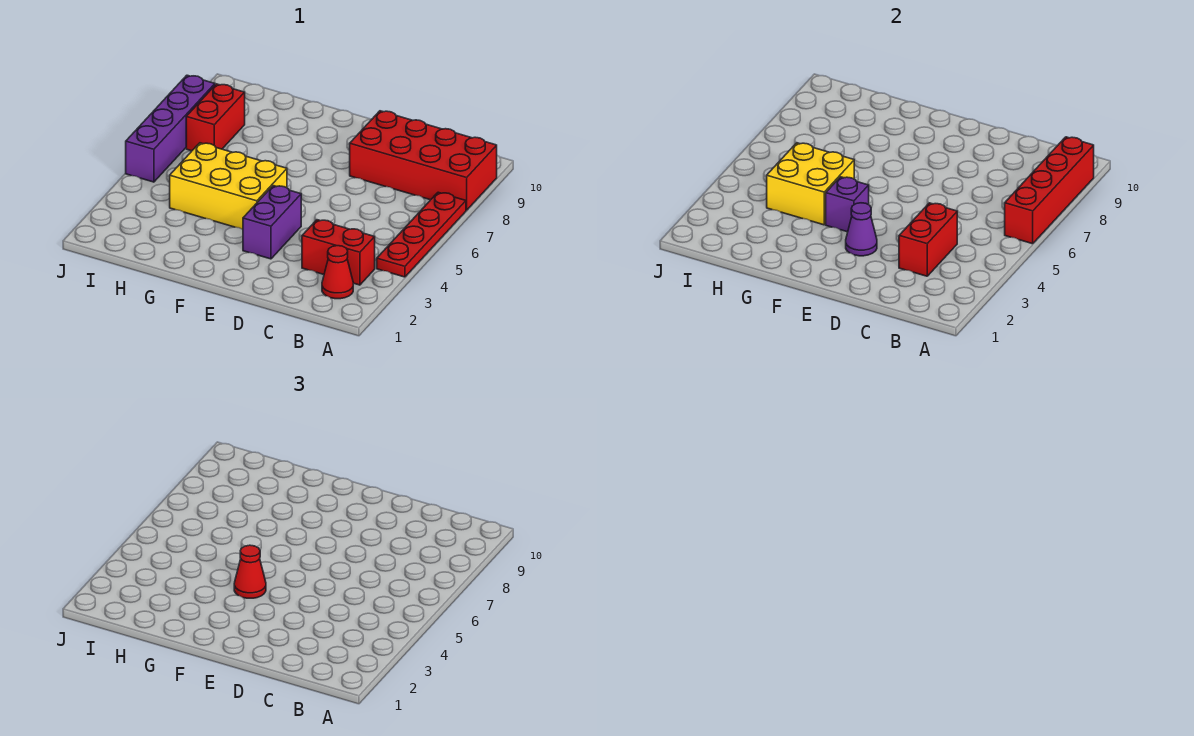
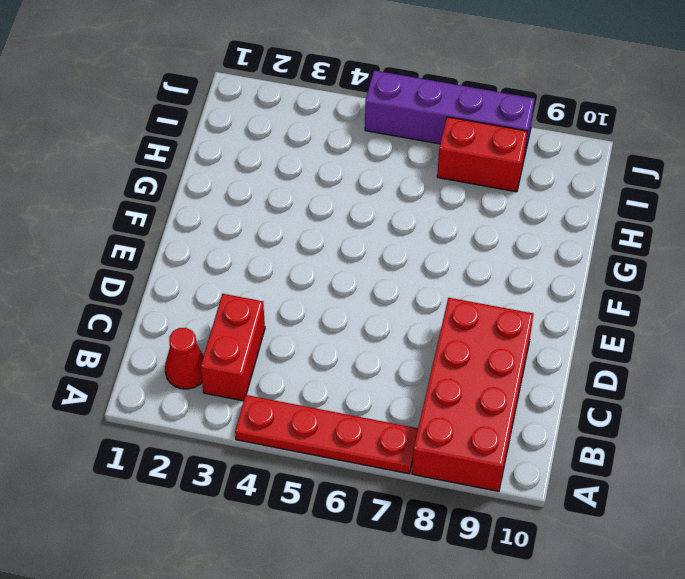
none -> purple 1x2 brick [243,186,301,259]
none -> yellow 2x3 brick [170,143,287,229]
none -> red 1x4 brick [1005,137,1094,244]

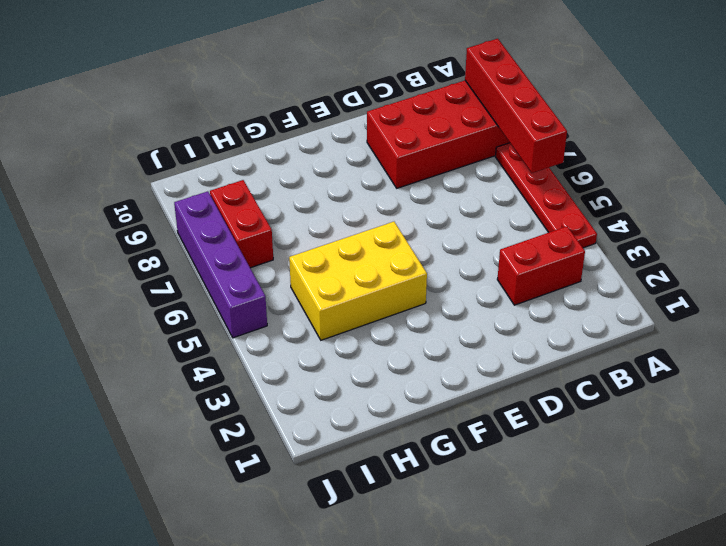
none -> red 1x1 cone [322,246,353,299]
none -> purple 1x2 brick [243,186,301,259]
none -> red 1x2 brick [899,203,957,276]

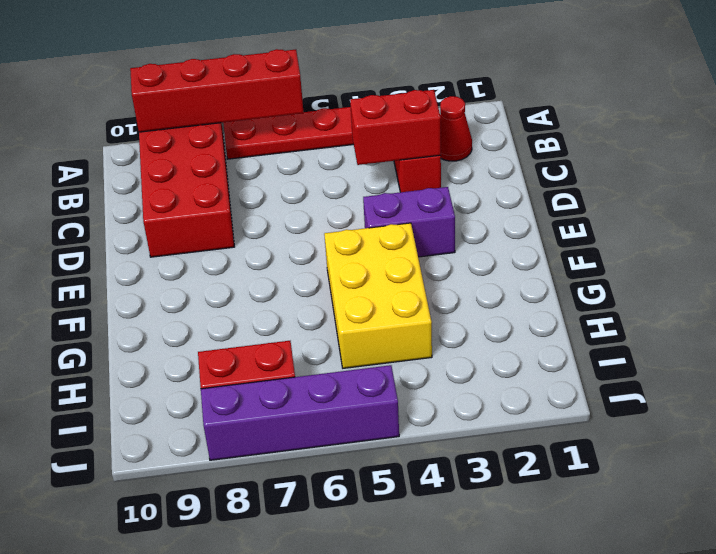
none -> purple 1x1 cone [846,203,877,256]
none -> purple 1x1 brick [826,177,869,232]
none -> yellow 2x2 brick [767,143,854,225]

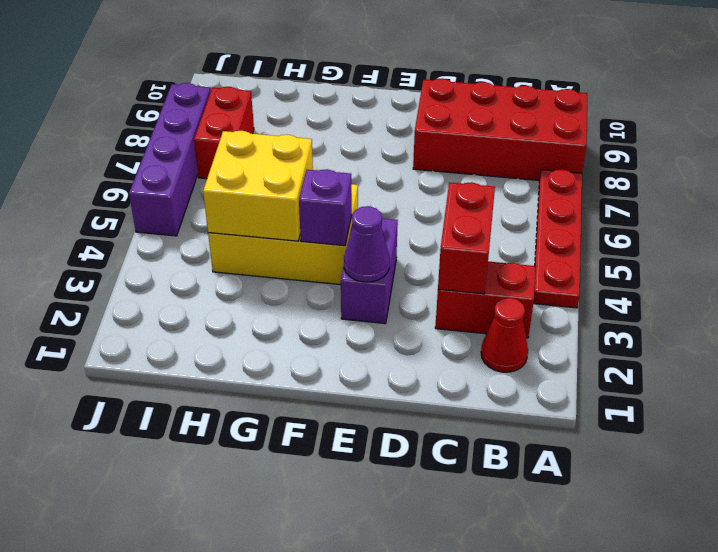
none -> red 1x4 brick [1005,137,1094,244]
none -> red 1x1 cone [234,545,266,598]

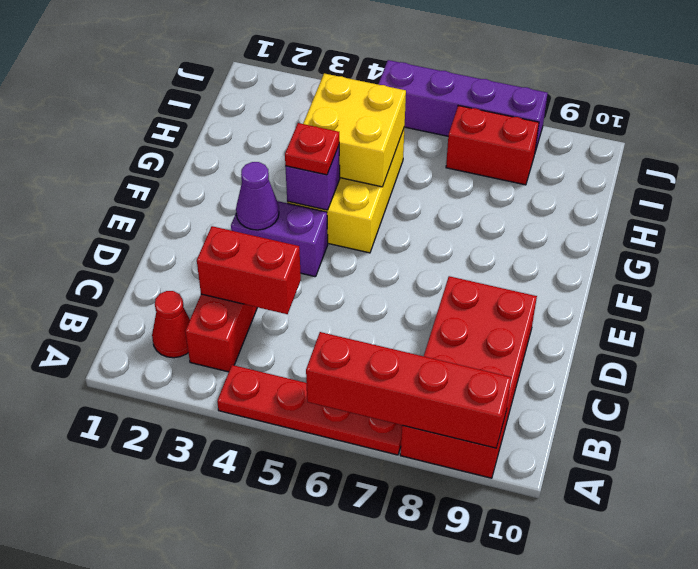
red 1x1 plate [285,123,339,175] -> red 1x1 cone [234,545,266,598]

